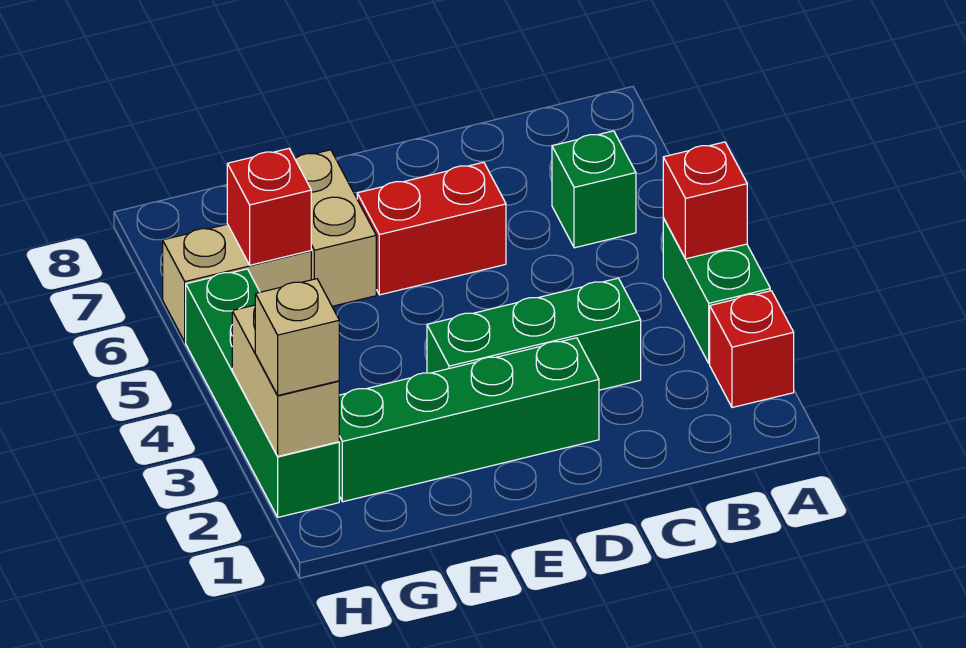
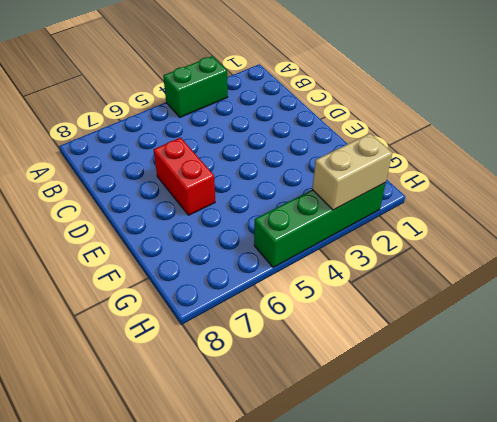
none -> red 1x1 brick [710,291,794,408]
none -> green 1x1 brick [552,131,636,248]
none -> green 1x3 brick [427,278,641,390]

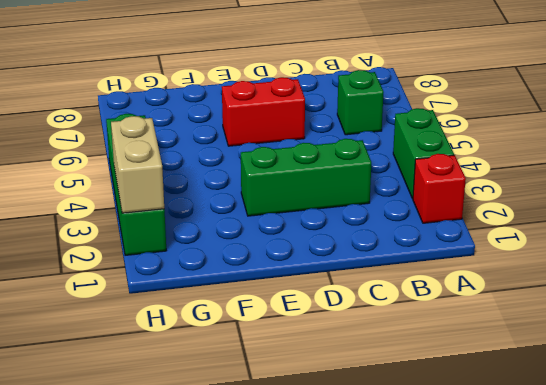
none -> green 1x4 brick [339,338,599,502]
none -> tan 1x2 brick [295,150,376,306]
none -> tan 1x2 brick [163,224,311,342]

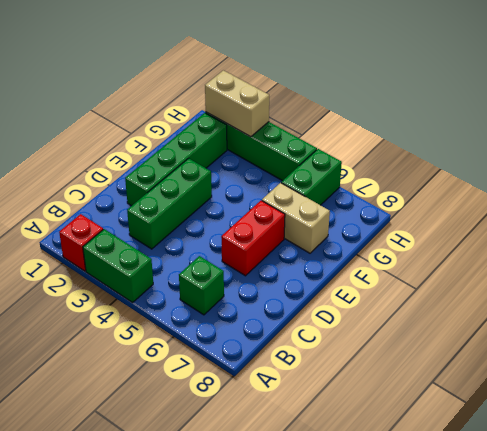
green 1x2 brick [281,149,342,205] -> tan 1x2 brick [163,224,311,342]
none -> red 1x1 brick [663,142,747,259]
none -> red 1x1 brick [227,149,311,265]
none -> tan 1x1 brick [255,279,339,395]

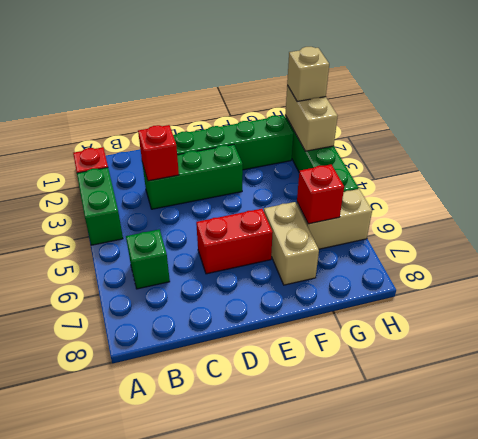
red 1x1 brick [138,125,179,181] -> red 1x1 brick moved to [663,142,747,259]

